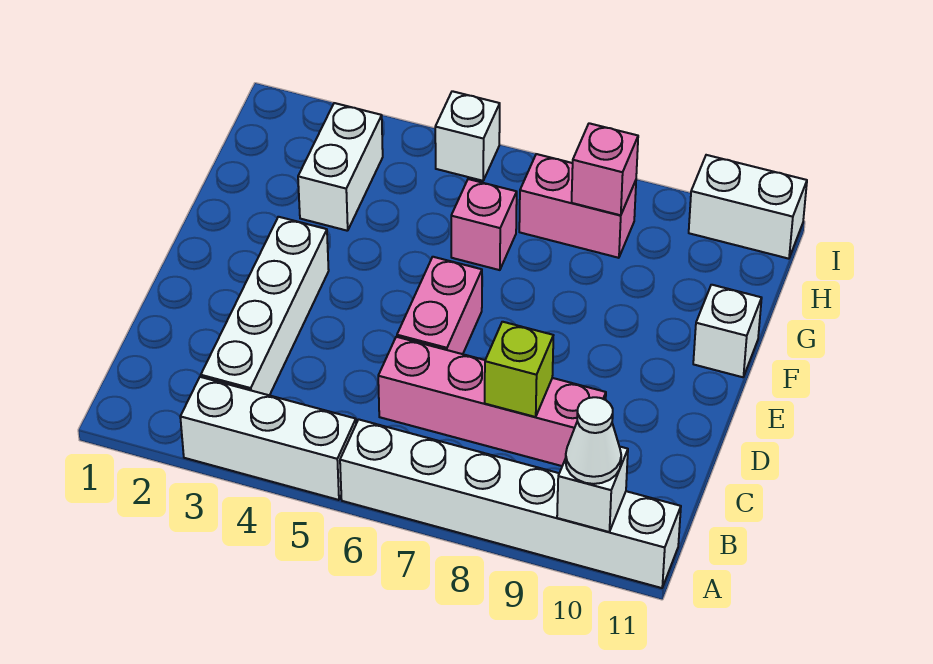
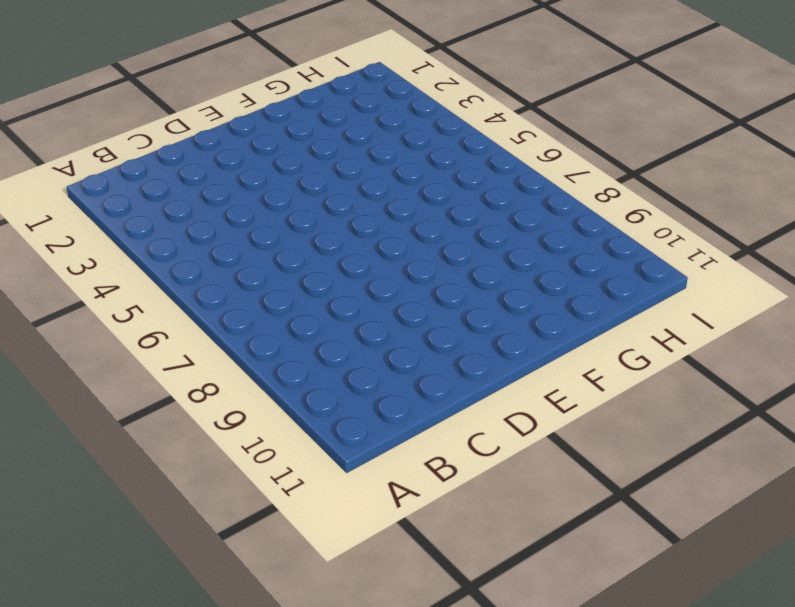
none -> white 1x3 brick [180,377,356,500]
none -> white 1x6 brick [340,419,681,588]
none -> white 1x4 brick [201,217,329,395]

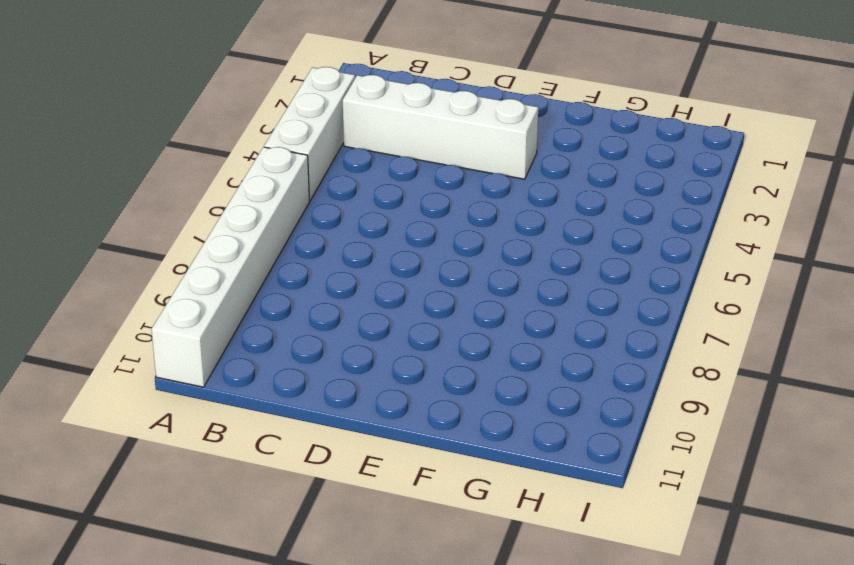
none -> pink 1x4 brick [378,337,606,466]
none -> pink 1x2 brick [397,257,482,354]
none -> white 1x1 brick [693,285,762,377]

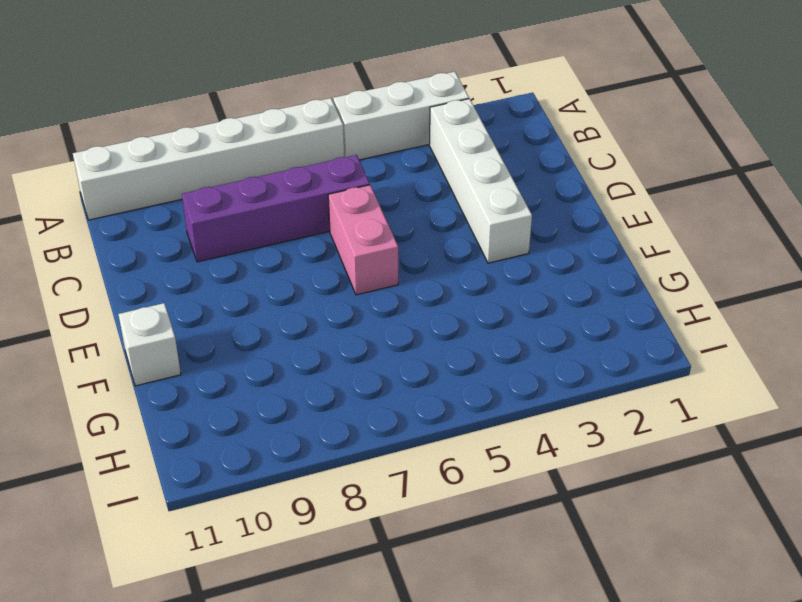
purple 1x4 brick [182,155,370,262] -> pink 1x4 brick [378,337,606,466]
none -> white 1x2 brick [298,103,383,231]
none -> pink 1x1 brick [451,179,517,270]
none -> pink 1x2 brick [519,154,636,258]

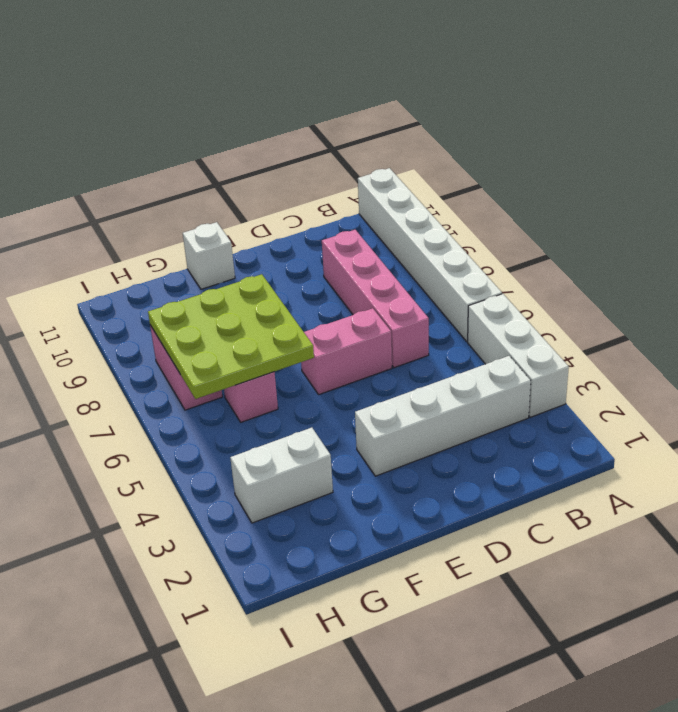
lime 3x3 plate [148,274,314,399] -> pink 1x1 brick [572,123,638,215]
none -> white 1x1 brick [435,91,500,181]
none -> white 1x2 brick [689,155,807,259]
none -> white 1x1 brick [557,446,628,532]

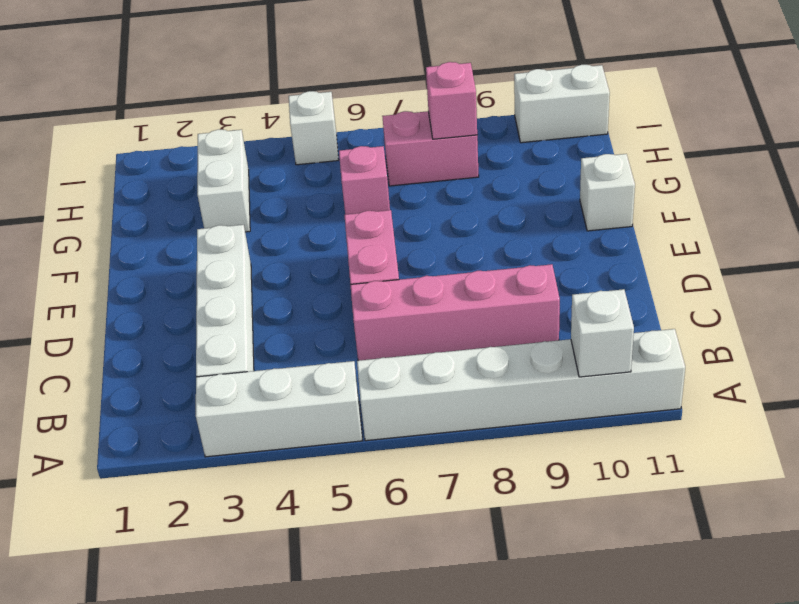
none -> lime 1x1 brick [485,322,553,417]
none -> white 1x1 cone [565,397,621,484]

